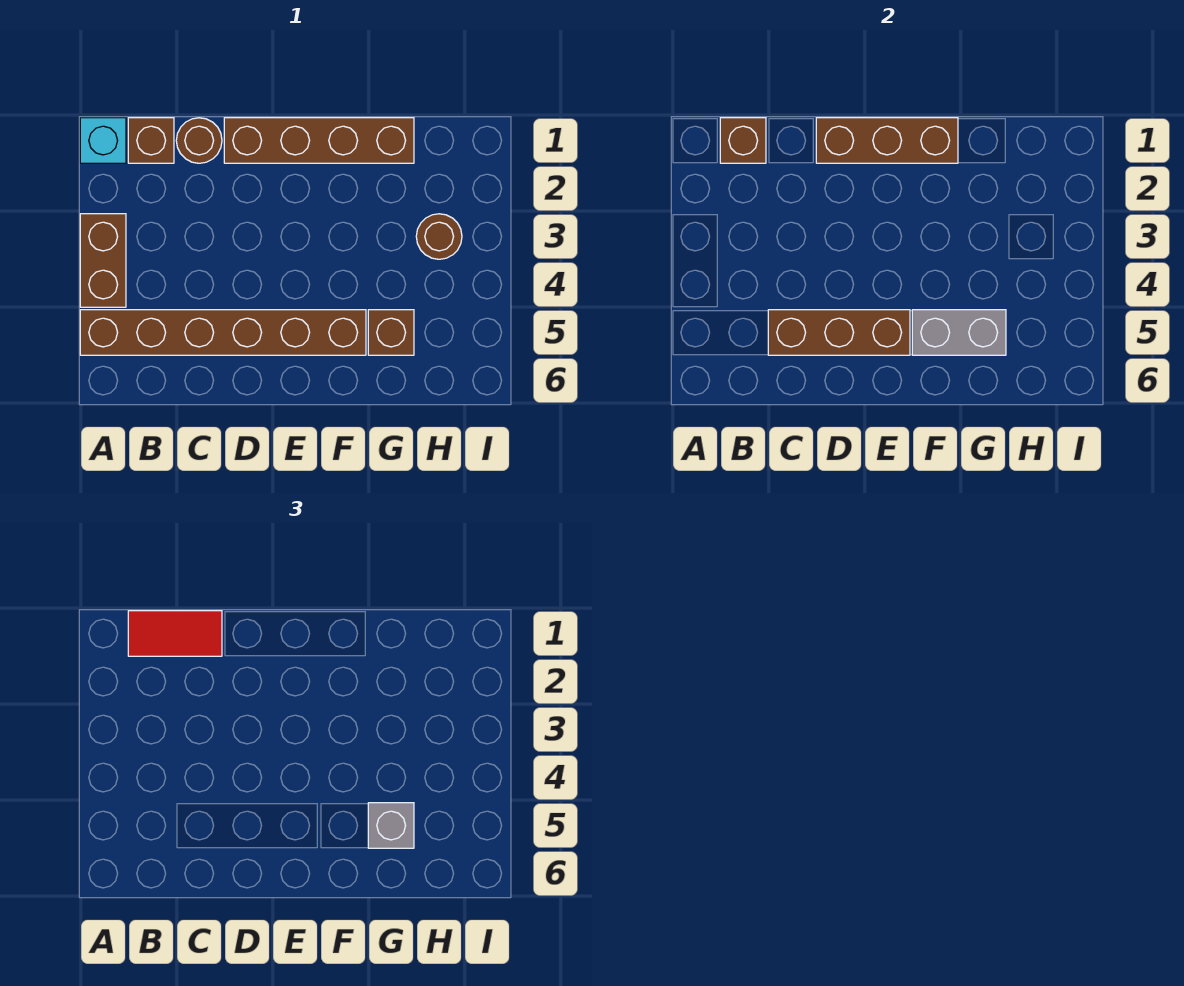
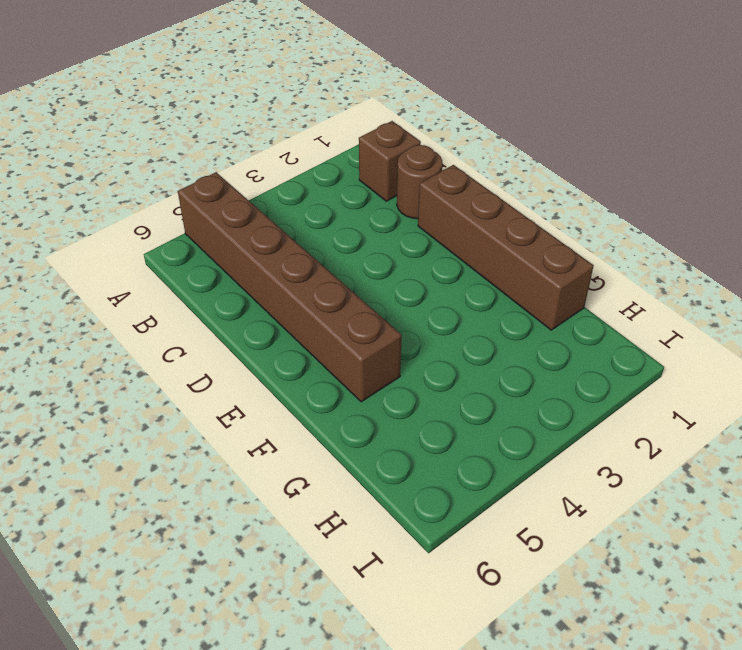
none -> cyan 1x1 brick [80,118,126,163]
none -> brown 1x2 brick [80,214,126,307]
none -> brown 1x1 brick [368,310,414,355]

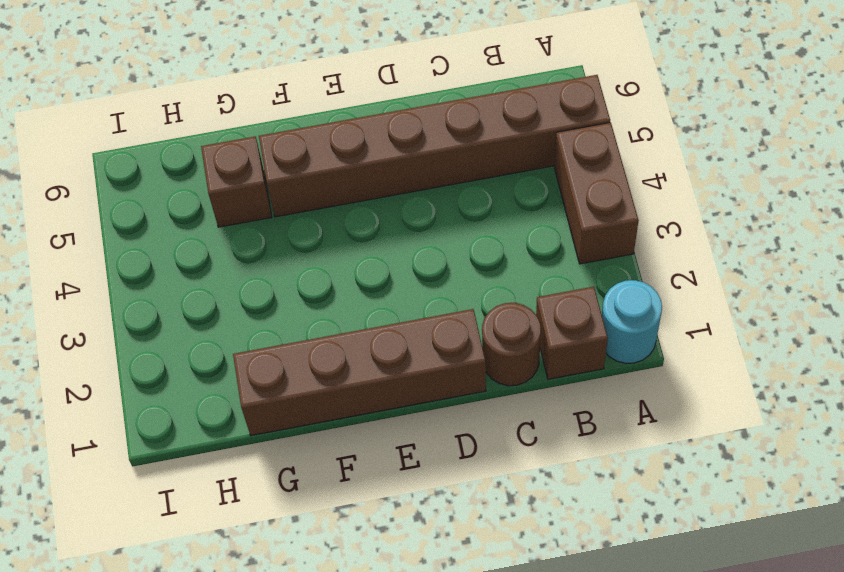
cyan 1x1 round brick [602,280,662,363] -> cyan 1x1 brick [80,118,126,163]
none -> brown 1x1 round brick [416,214,462,259]
none -> brown 1x1 brick [720,118,766,163]
none -> brown 1x3 brick [768,310,910,355]

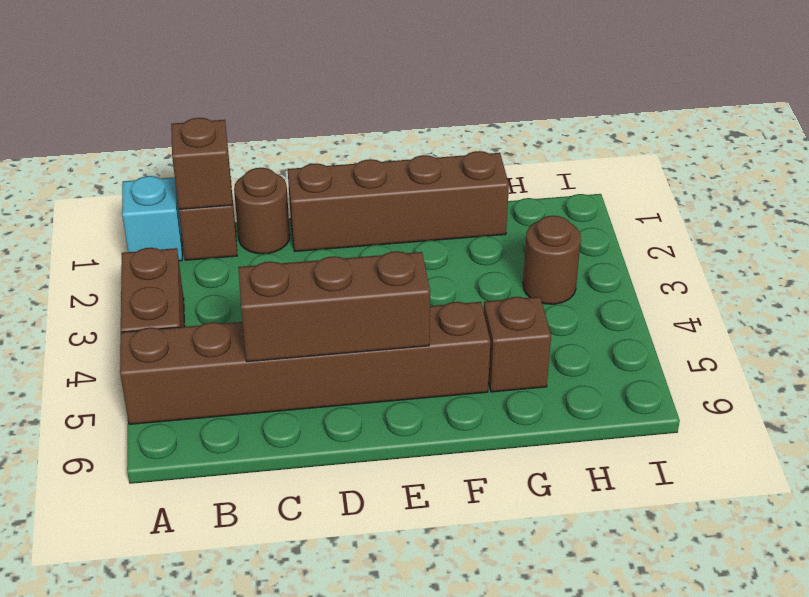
none -> brown 1x3 brick [816,118,958,163]
none -> grey 1x2 brick [912,310,1006,355]
none -> red 1x2 tile [128,611,222,656]

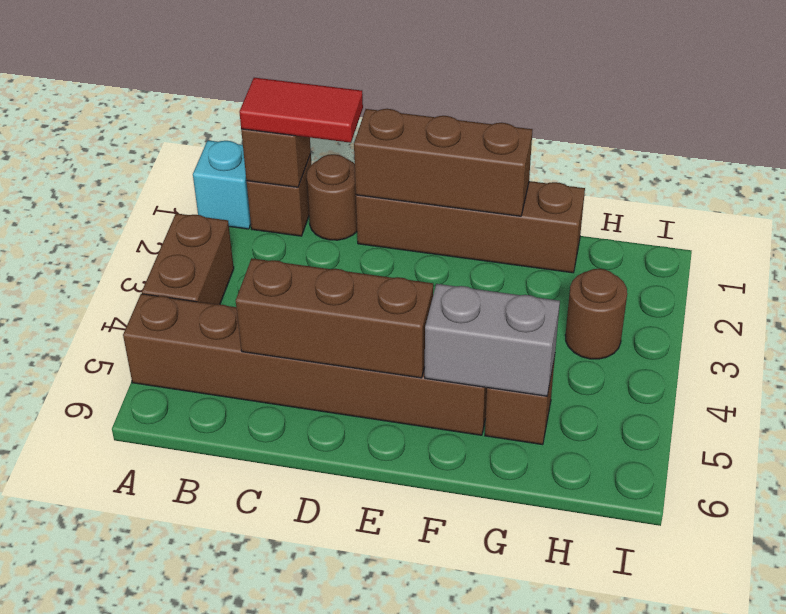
none -> grey 1x1 brick [368,803,414,848]

